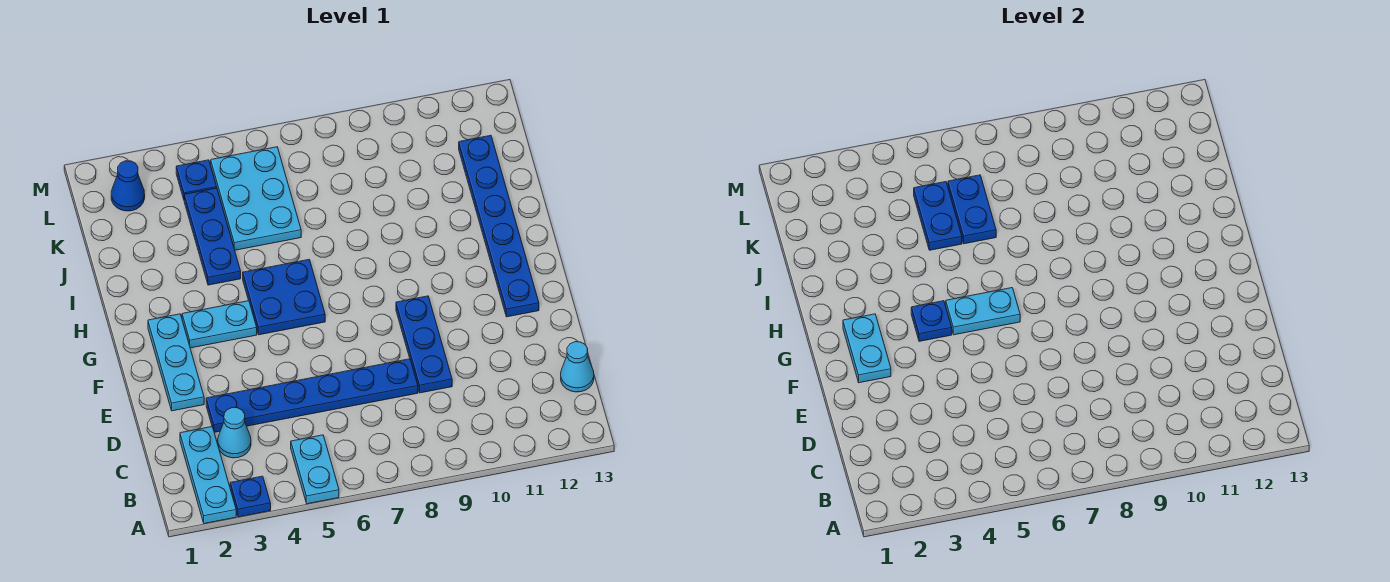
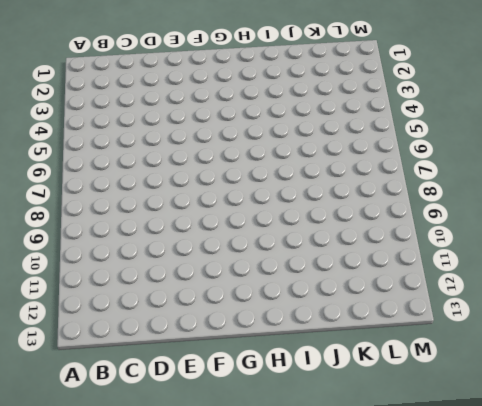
none -> cyan 1x3 plate [180,427,236,523]
none -> blue 1x1 plate [230,476,271,517]
none -> cyan 1x2 plate [291,435,339,504]

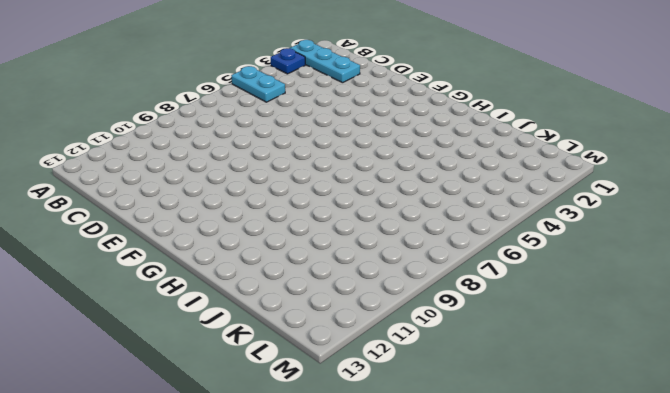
none -> cyan 1x1 cone [218,408,251,458]
none -> cyan 1x1 cone [561,342,594,392]
none -> blue 1x6 plate [206,359,418,432]

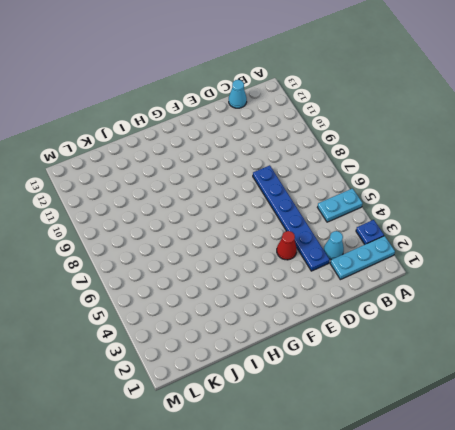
red 1x1 cone [277,231,297,260] -> none
none -> blue 1x3 plate [396,296,452,393]
none -> cyan 1x3 plate [148,314,204,411]
none -> blue 1x6 plate [459,135,539,317]

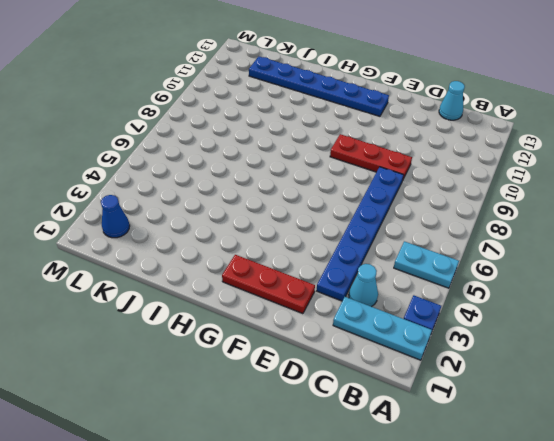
red 1x3 plate [330,134,412,179] -> blue 1x3 plate [396,296,452,393]
red 1x3 plate [222,255,315,314] -> cyan 1x3 plate [148,314,204,411]
none -> cyan 1x2 plate [182,301,257,348]
none -> blue 2x2 plate [243,260,325,335]
none -> blue 1x3 plate [184,188,241,285]

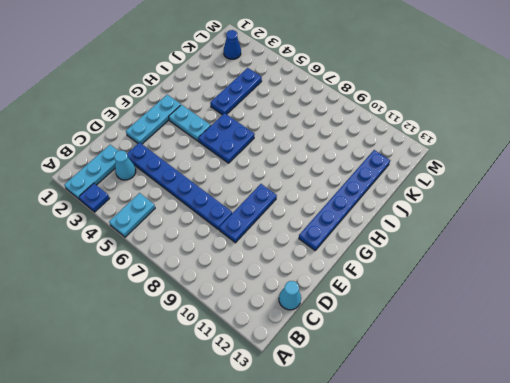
none -> cyan 2x3 plate [211,147,301,250]
none -> blue 1x1 plate [176,160,217,199]
none -> cyan 1x2 plate [843,314,891,383]

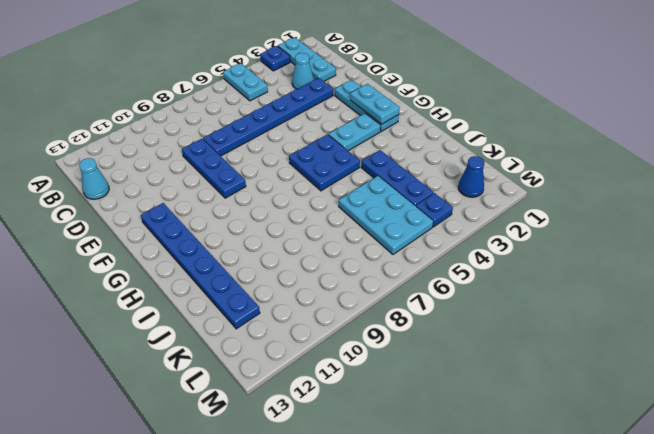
none -> blue 1x1 plate [911,301,952,341]
none -> cyan 1x2 plate [946,288,1020,335]
none -> blue 1x2 plate [914,182,962,250]

